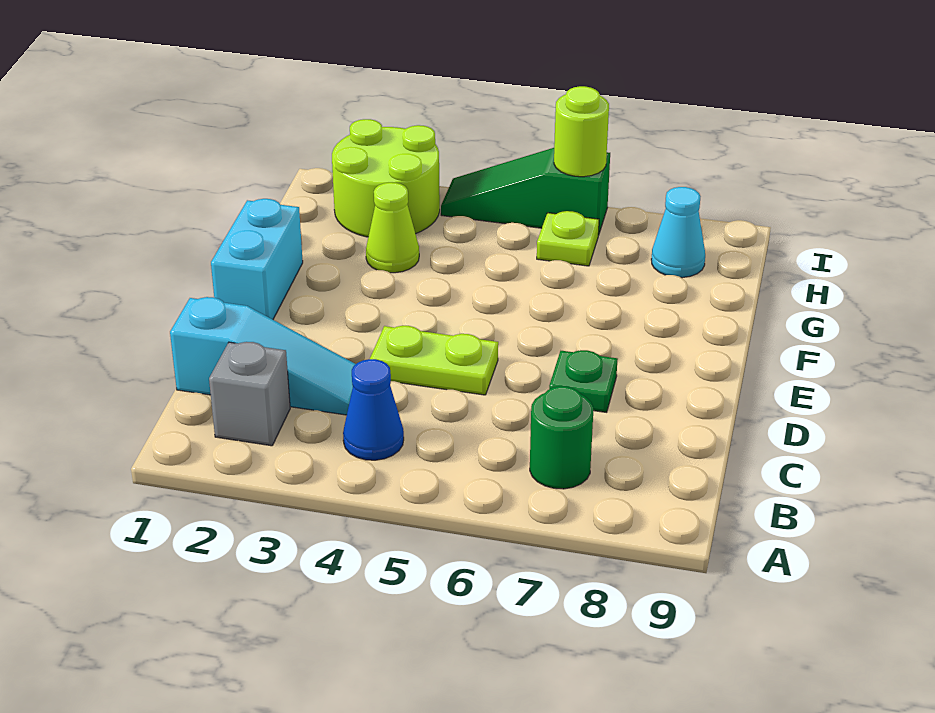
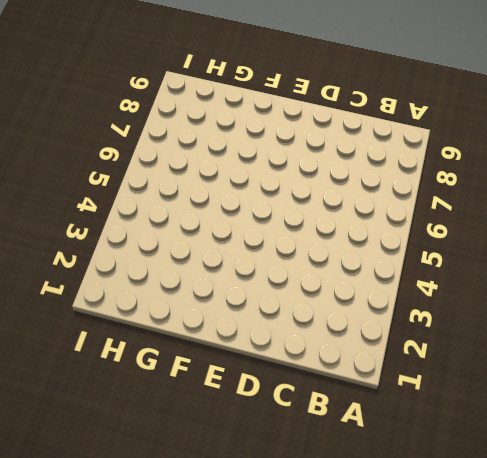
none -> grey 1x1 brick [209,342,290,446]
none -> blue 1x1 cone [343,359,404,460]
none -> green 1x1 round brick [530,386,593,489]

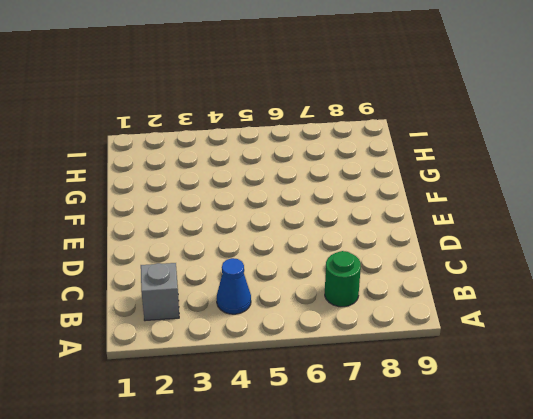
none -> cyan 1x3 slope [170,297,356,415]
none -> lime 1x2 plate [370,326,498,395]
none -> green 1x1 plate [549,350,618,412]

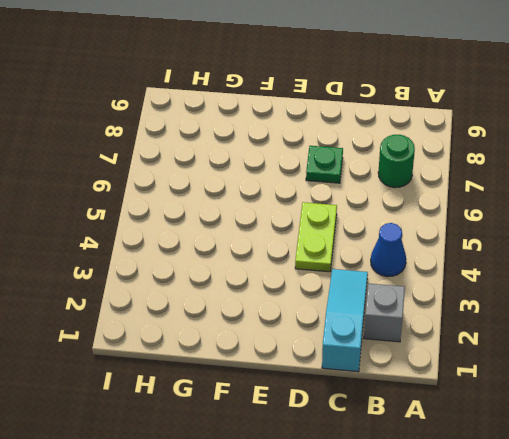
none -> cyan 1x2 brick [211,199,303,319]
none -> lime 1x1 cone [366,182,419,273]
none -> lime 2x2 round brick [332,119,440,237]

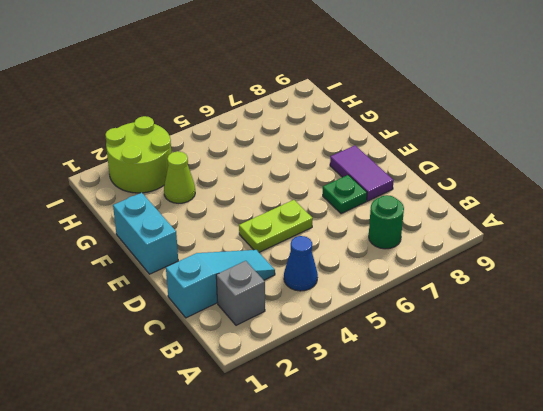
purple 1x2 tile [330,145,394,201] -> none
none -> lime 1x1 plate [537,211,599,266]
none -> cyan 1x1 cone [651,187,705,278]
none -> green 1x3 slope [441,148,610,235]

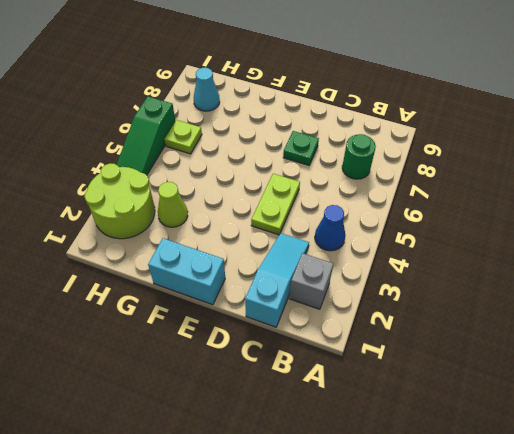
none -> lime 1x1 round brick [554,86,609,177]

